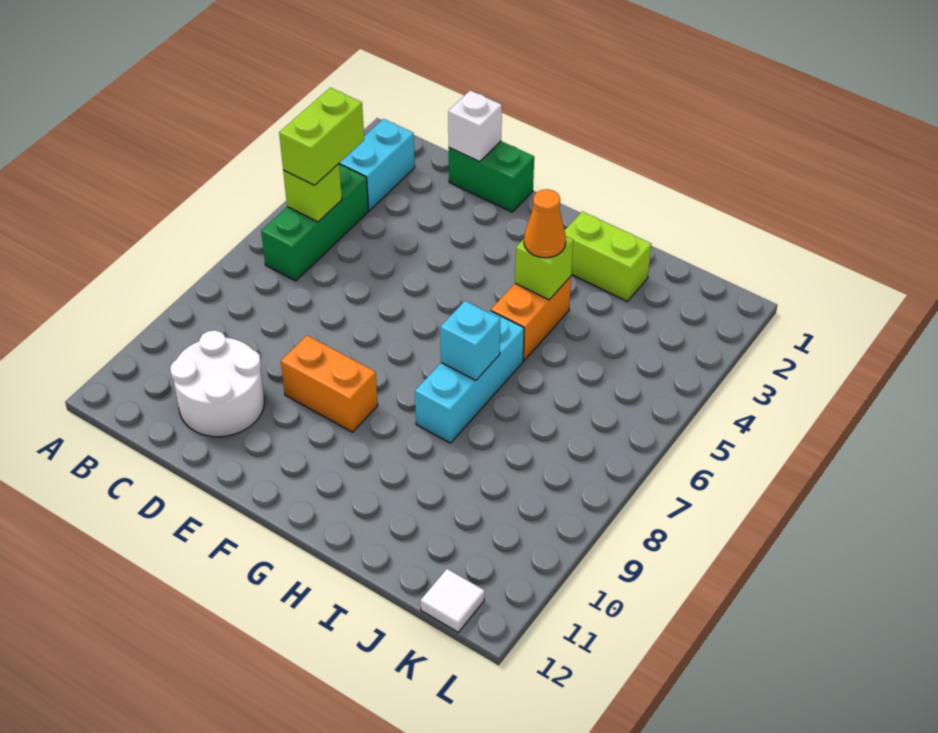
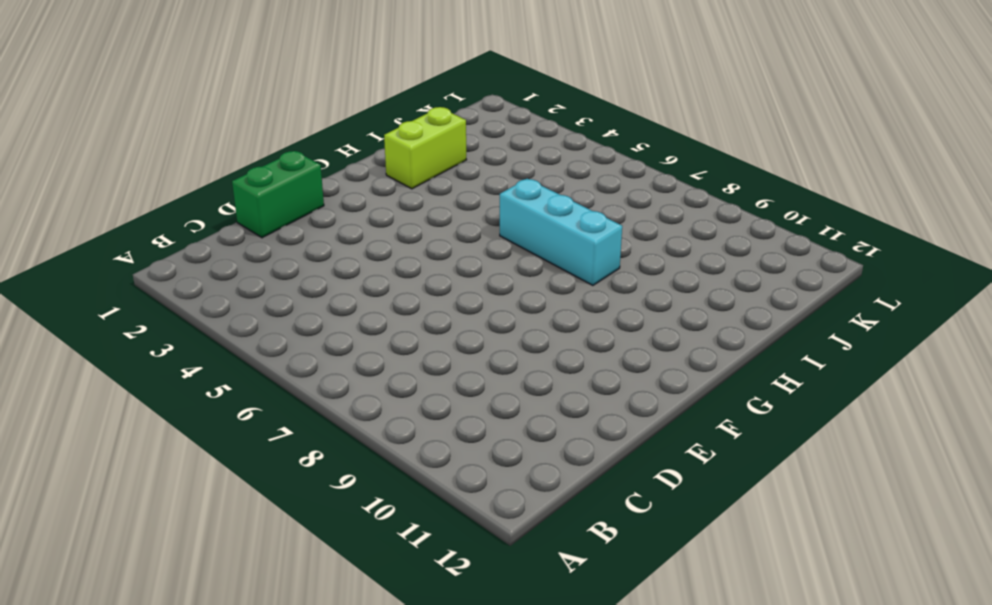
none -> cyan 1x2 brick [339,119,415,211]
none -> green 1x3 brick [261,164,368,281]
none -> white 2x2 round brick [170,330,265,437]

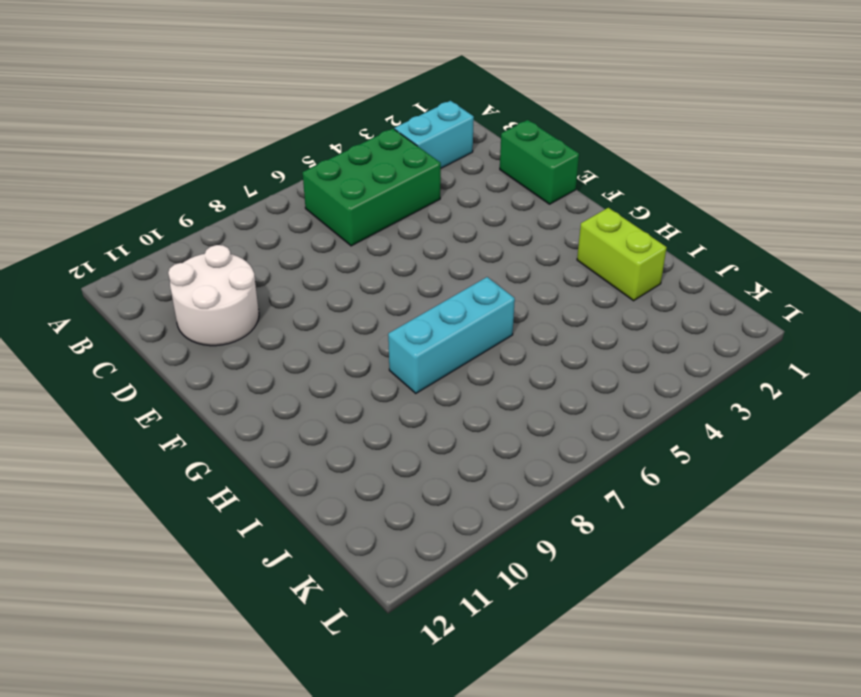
green 2x3 brick [303,129,441,246] -> green 1x3 brick [261,164,368,281]
none -> orange 1x2 brick [281,335,378,432]
none -> orange 1x2 brick [491,277,571,361]
none -> white 1x1 tile [420,569,485,632]

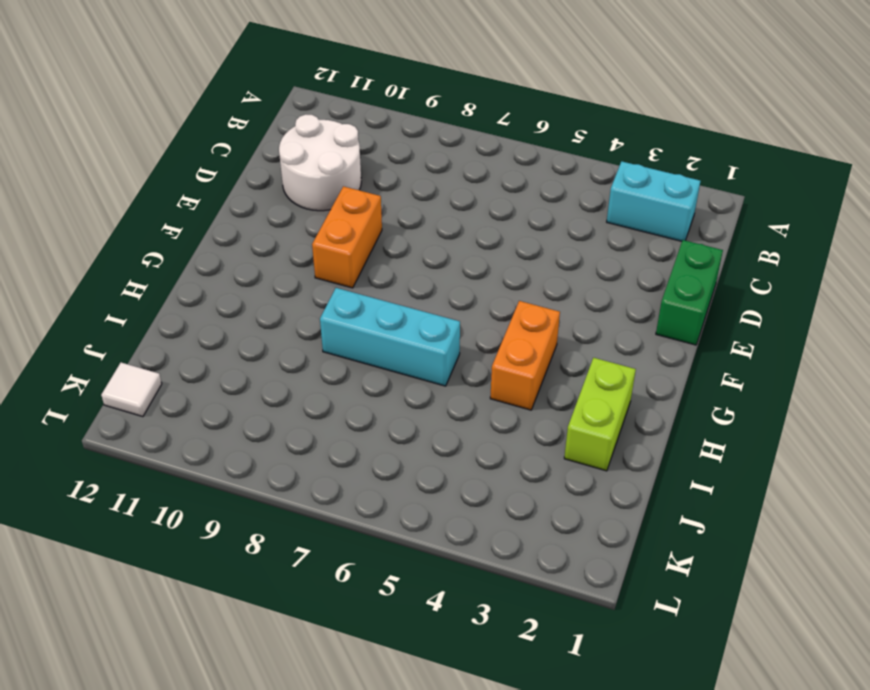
orange 1x2 brick [490,301,560,410] -> orange 1x2 brick turned to [491,277,571,361]
none -> green 1x3 brick [261,164,368,281]
none -> lime 1x1 brick [283,164,342,222]
none -> white 1x1 brick [448,90,502,162]

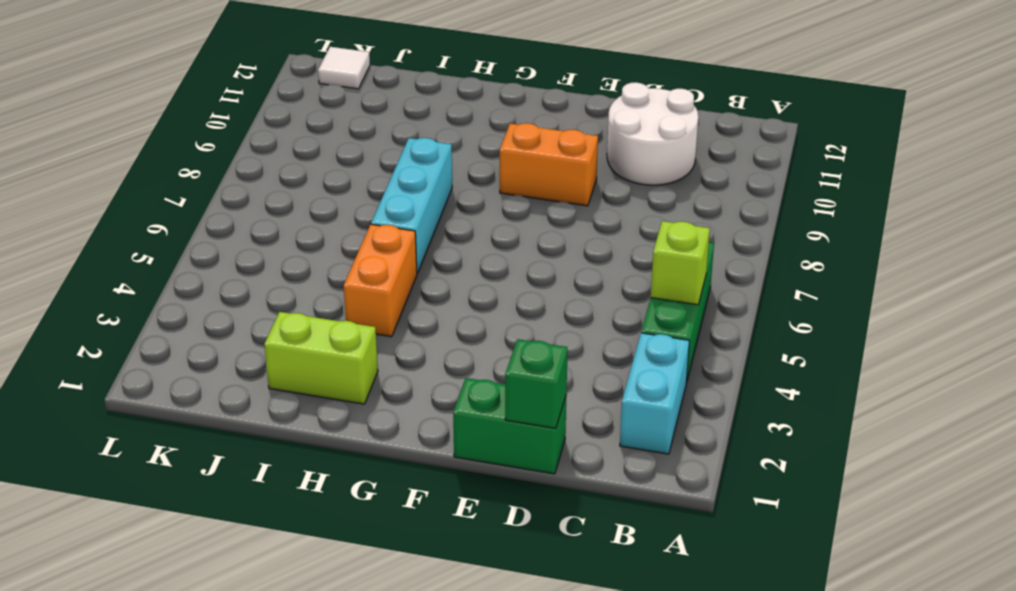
green 1x1 brick [505,339,568,428] -> white 1x1 brick [448,90,502,162]
none -> lime 1x1 brick [515,236,573,300]
none -> cyan 1x1 brick [440,301,501,380]
none -> lime 1x2 brick [279,88,364,185]

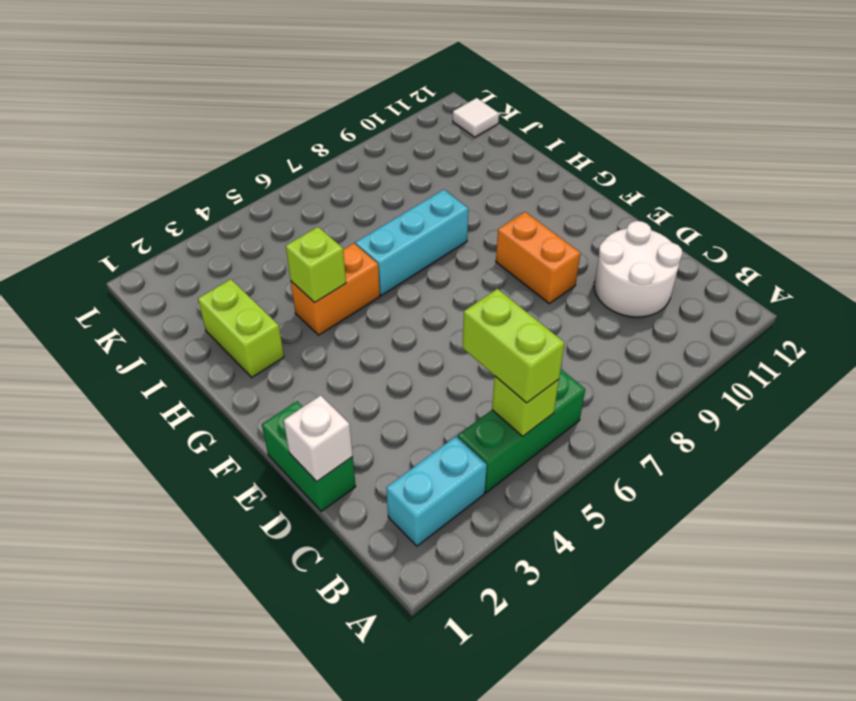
lime 1x2 brick [462,289,565,403] -> lime 1x2 brick turned to [279,88,364,185]
none -> cyan 1x1 brick [440,301,501,380]
none -> orange 1x1 cone [524,189,566,258]

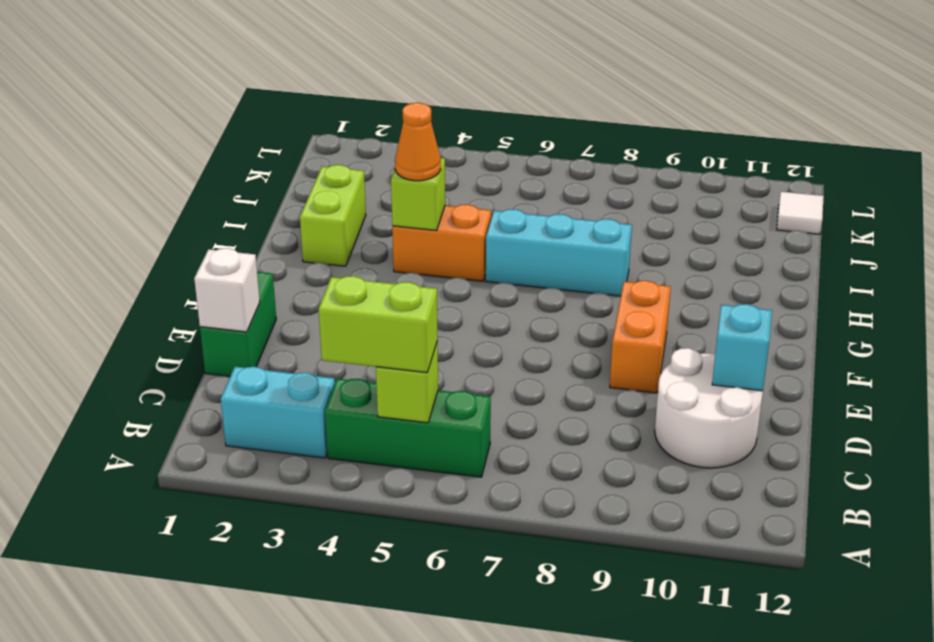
cyan 1x1 brick [712,304,772,391] -> cyan 1x1 brick moved to [440,301,501,380]

